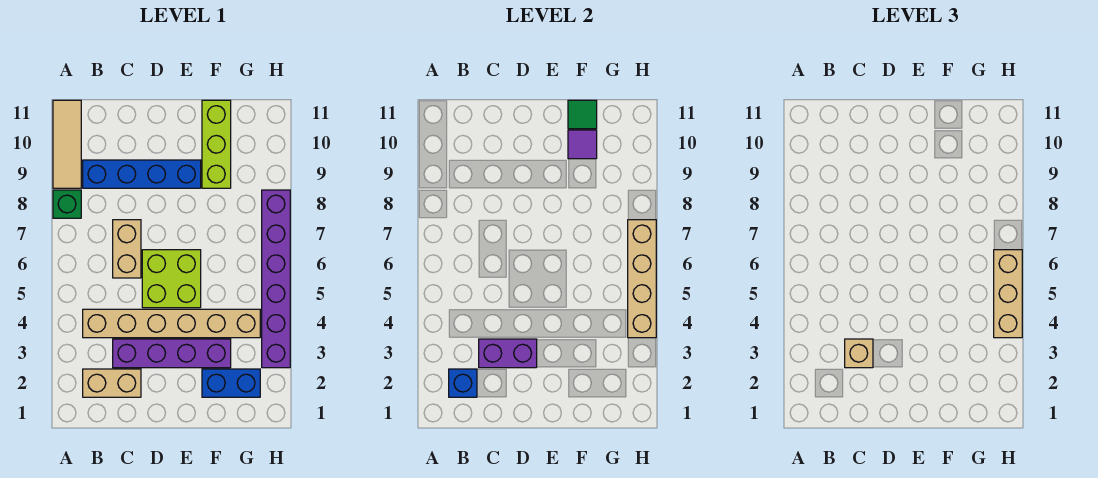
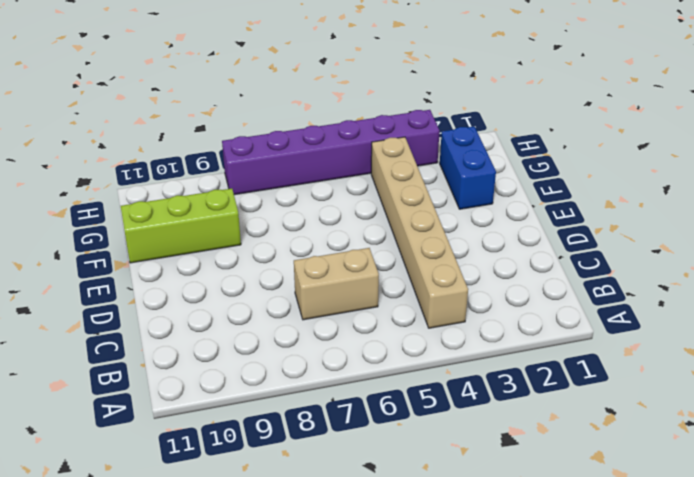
none -> green 1x1 brick [53,190,81,218]
none -> tan 1x3 tile [53,100,81,188]
none -> tan 1x2 brick [83,369,141,397]

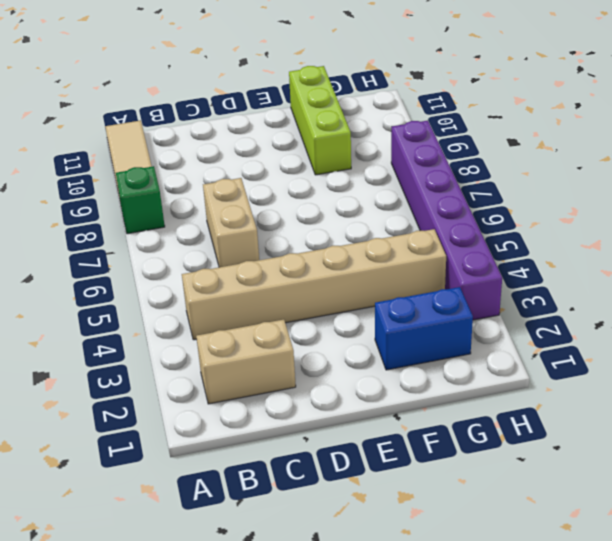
none -> blue 1x4 brick [83,160,201,188]
none -> purple 1x4 brick [113,339,231,368]
none -> lime 2x2 brick [142,250,201,308]

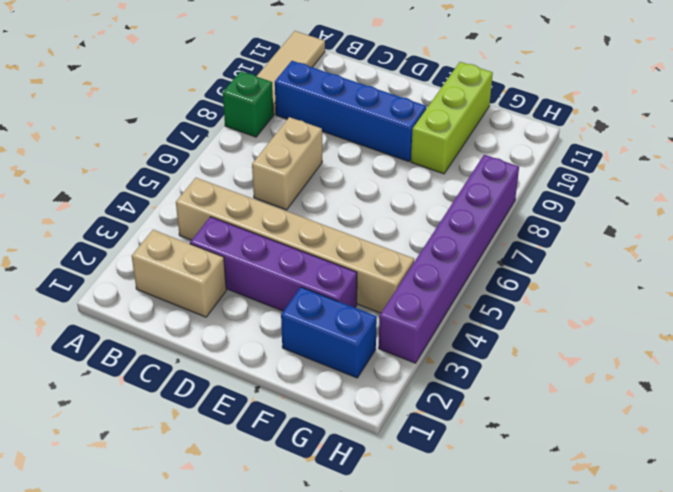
none -> lime 2x2 brick [142,250,201,308]
none -> blue 1x1 brick [449,369,477,397]
none -> purple 1x2 brick [479,339,537,368]

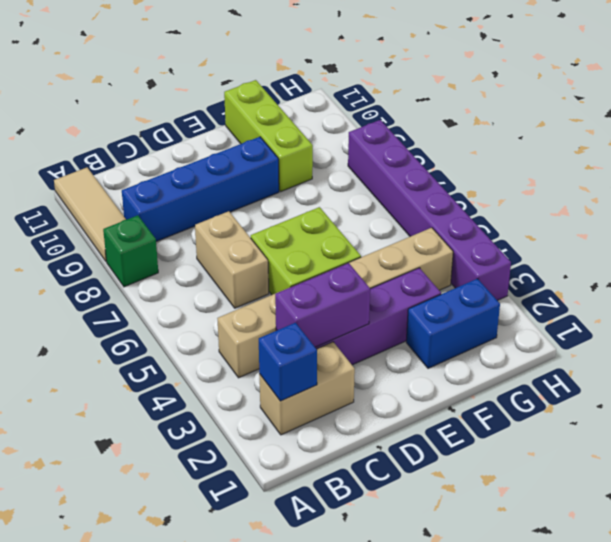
none -> purple 1x1 tile [568,130,597,159]
none -> green 1x1 tile [568,100,597,129]
none -> tan 1x4 brick [628,220,656,338]

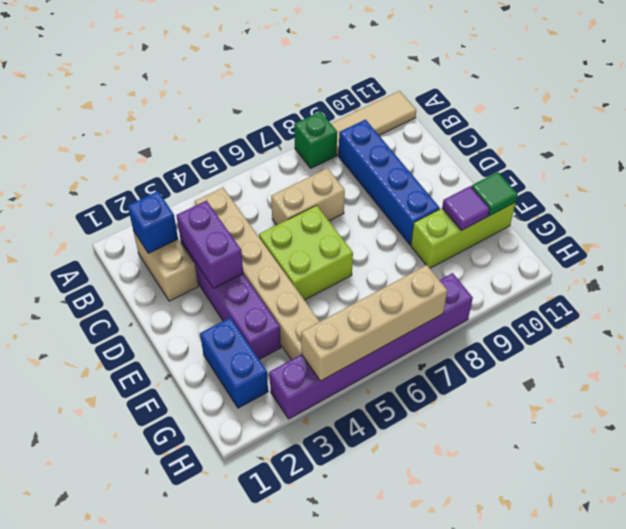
none -> tan 1x1 brick [845,339,873,368]
none -> tan 1x3 brick [994,250,1022,338]

